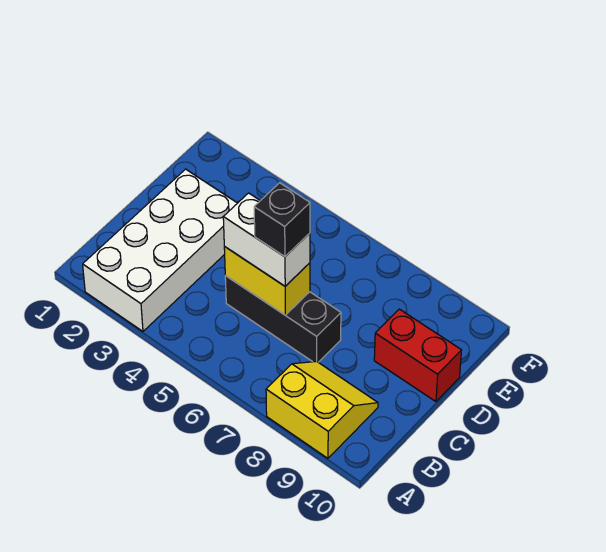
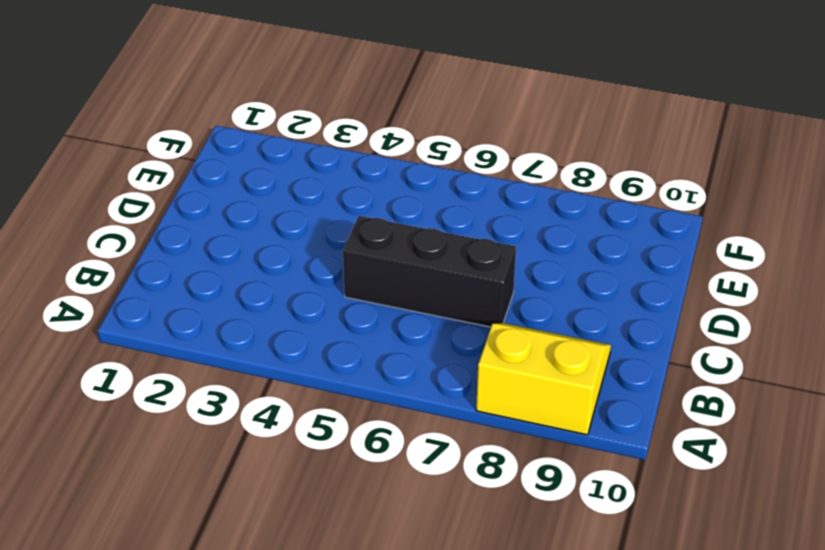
none -> white 2x4 brick [83,169,237,331]
none -> red 1x2 brick [374,309,461,402]

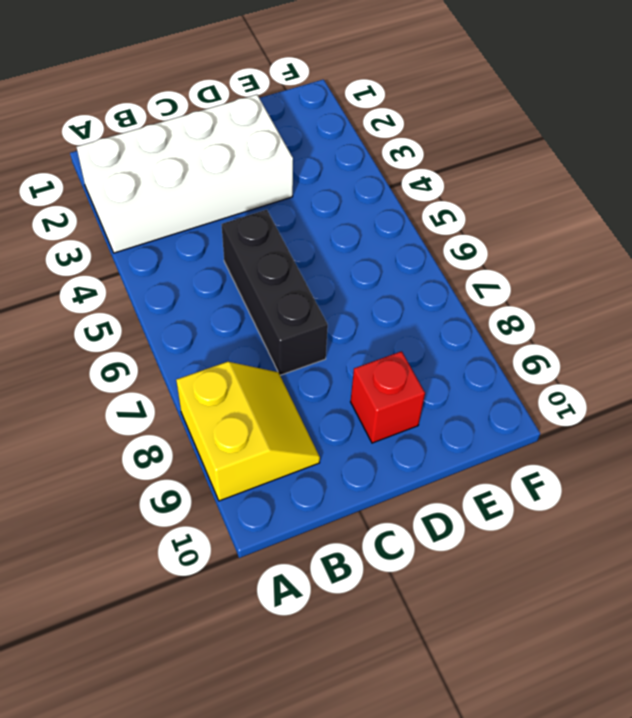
red 1x1 brick [351,351,425,443] -> red 1x2 brick [374,309,461,402]
none -> yellow 1x2 brick [224,246,310,315]
none -> white 1x2 brick [223,193,310,286]

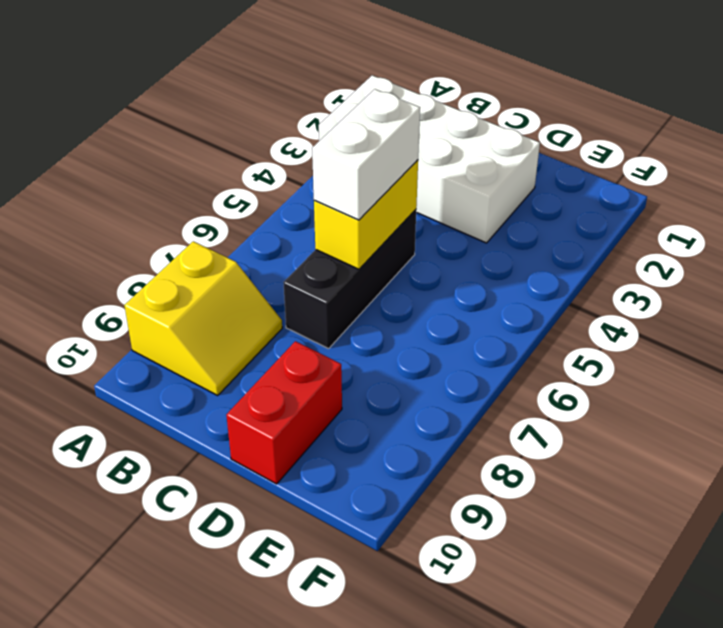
none -> black 1x1 brick [254,183,310,257]

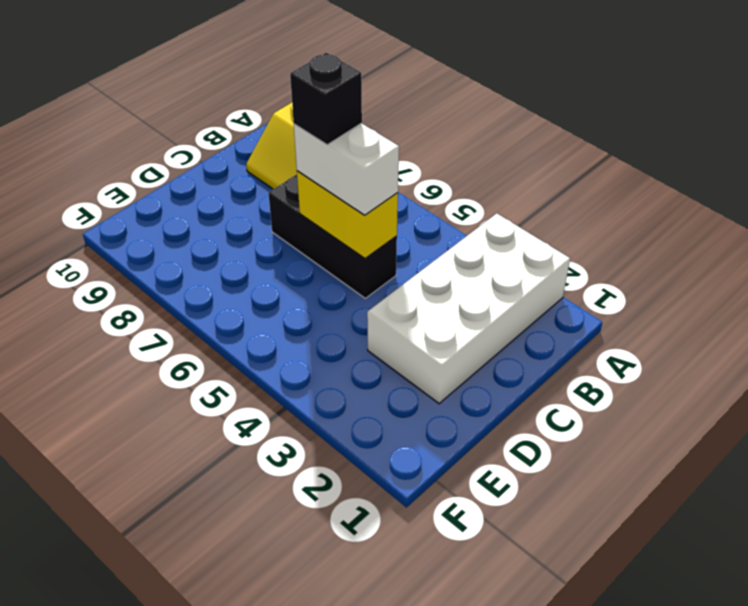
none -> red 1x2 brick [374,309,461,402]

